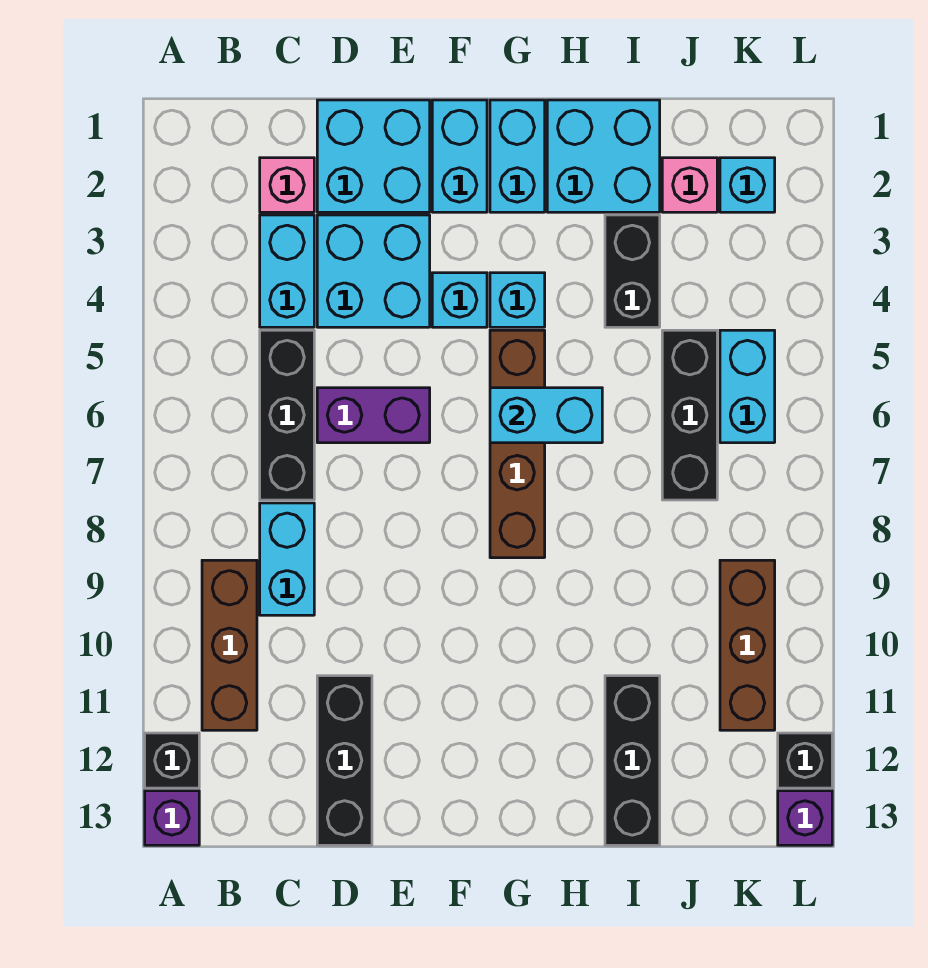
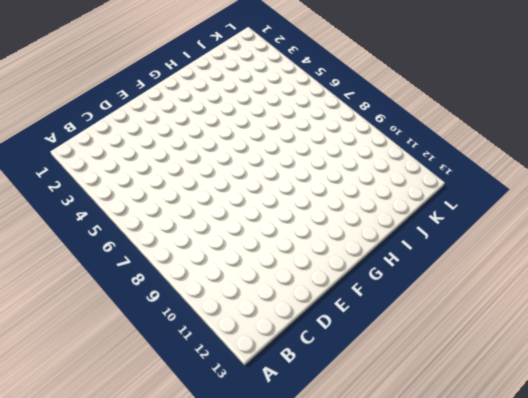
none -> black 1x1 brick [145,733,199,788]
none -> purple 1x1 brick [145,791,199,845]
none -> brown 1x3 brick [202,560,257,730]

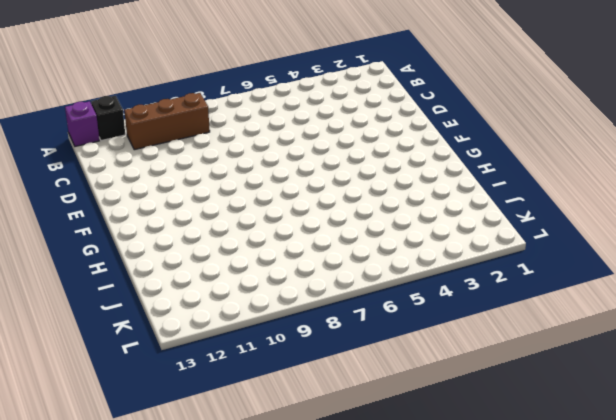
none -> pink 1x1 brick [260,158,314,212]
none -> cyan 1x2 brick [260,215,314,327]
none -> black 1x3 brick [260,330,314,500]

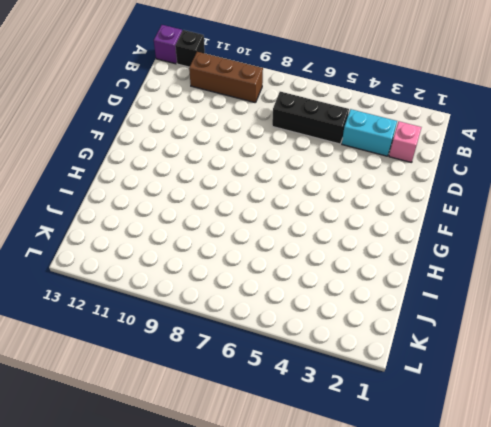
none -> cyan 1x2 brick [260,503,314,615]
none -> cyan 2x2 brick [317,100,430,212]
none -> cyan 2x2 brick [317,215,430,327]

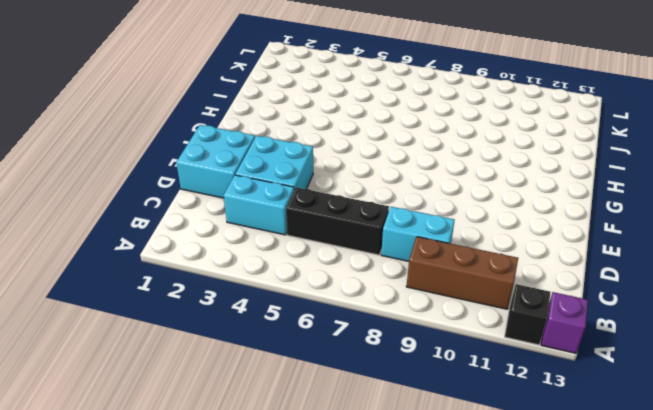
none -> pink 1x1 brick [260,158,314,212]
none -> purple 1x2 brick [317,388,430,443]
none -> black 1x3 brick [317,676,372,845]

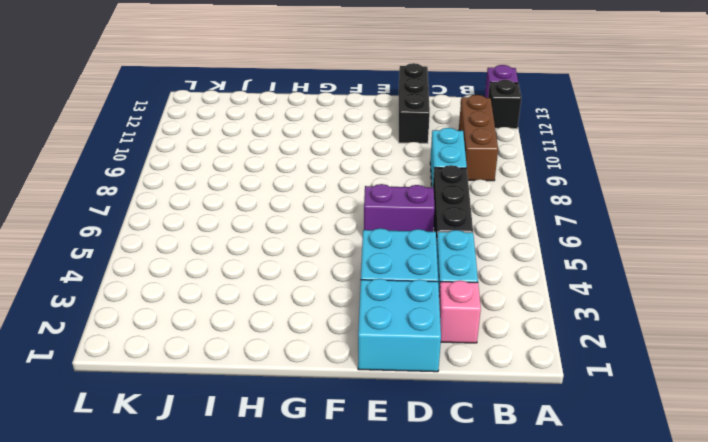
none -> cyan 1x2 brick [432,100,487,212]
none -> cyan 1x1 brick [432,273,487,327]
none -> cyan 1x2 brick [490,100,545,212]

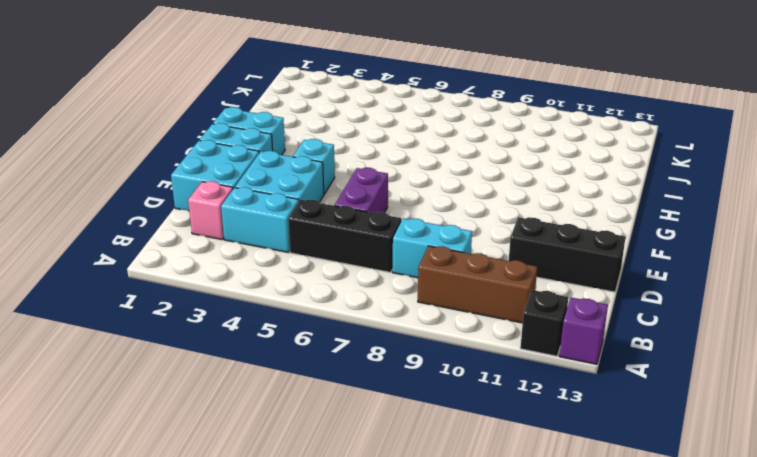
none -> cyan 1x1 brick [490,273,545,327]
none -> brown 1x4 brick [490,330,545,558]
none -> cyan 2x2 brick [547,100,660,212]

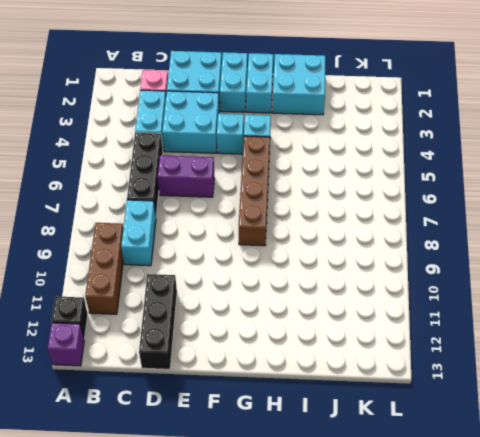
none -> black 1x2 brick [605,215,660,327]
none -> black 1x3 brick [605,676,660,845]
none -> pink 1x1 brick [662,158,717,212]

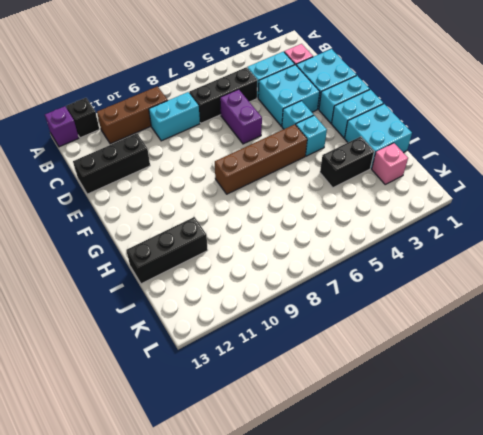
none -> black 1x3 brick [662,330,717,500]
none -> cyan 1x1 brick [720,158,775,212]
none -> cyan 1x2 brick [720,330,775,443]

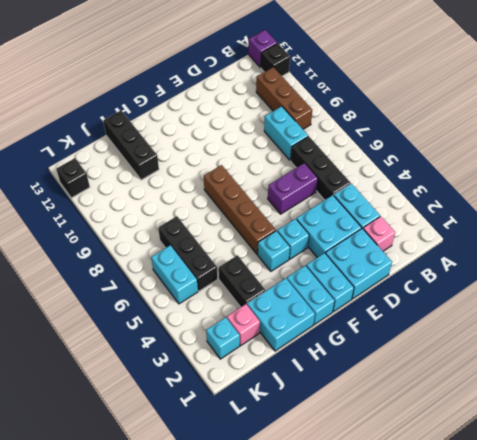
none -> black 1x3 brick [317,676,372,845]
none -> brown 1x3 brick [720,560,775,730]
none -> purple 1x1 brick [778,791,832,845]

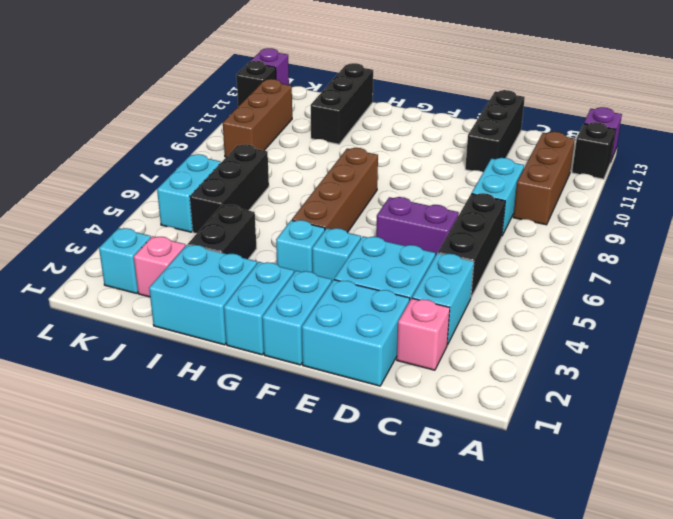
none -> cyan 1x2 brick [490,388,602,443]

